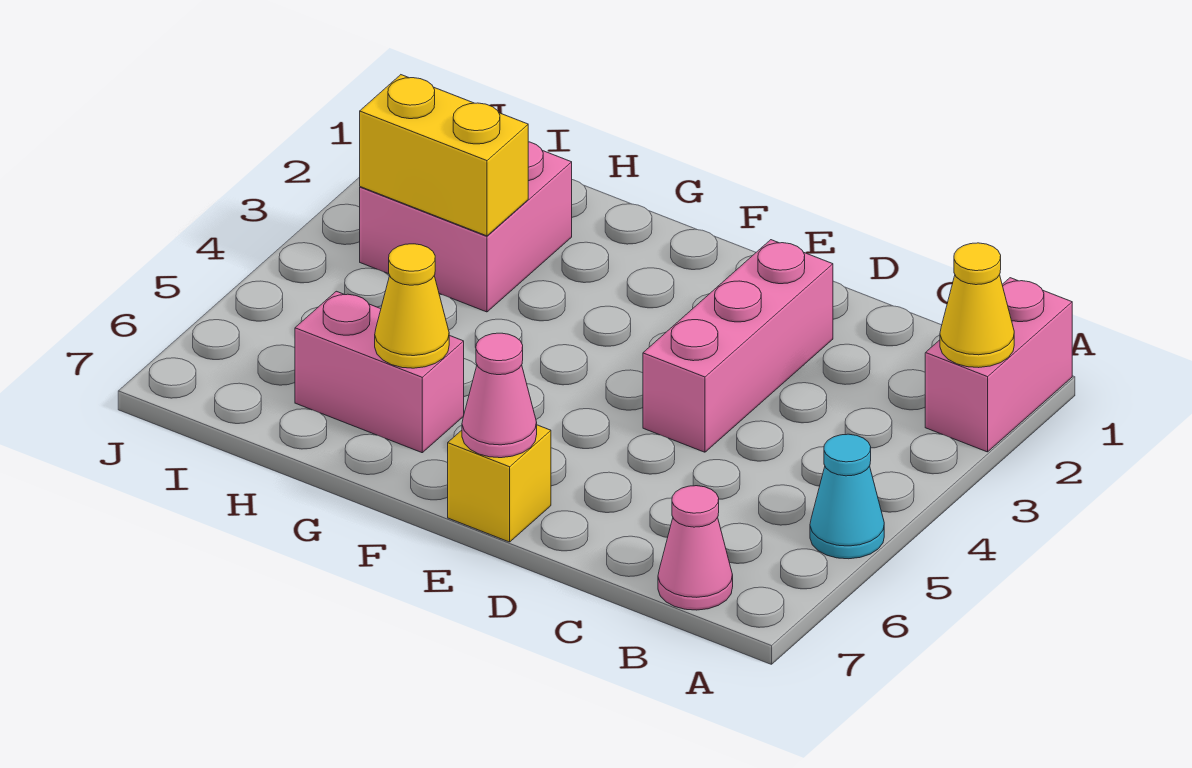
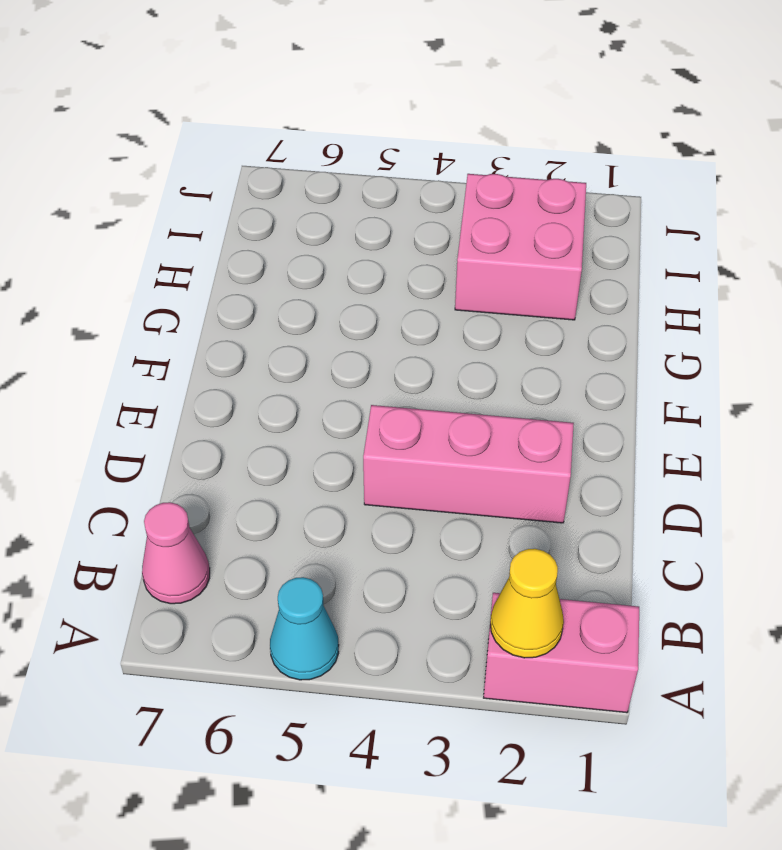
none -> yellow 1x1 brick [448,425,551,542]
none -> pink 1x2 brick [295,291,464,453]

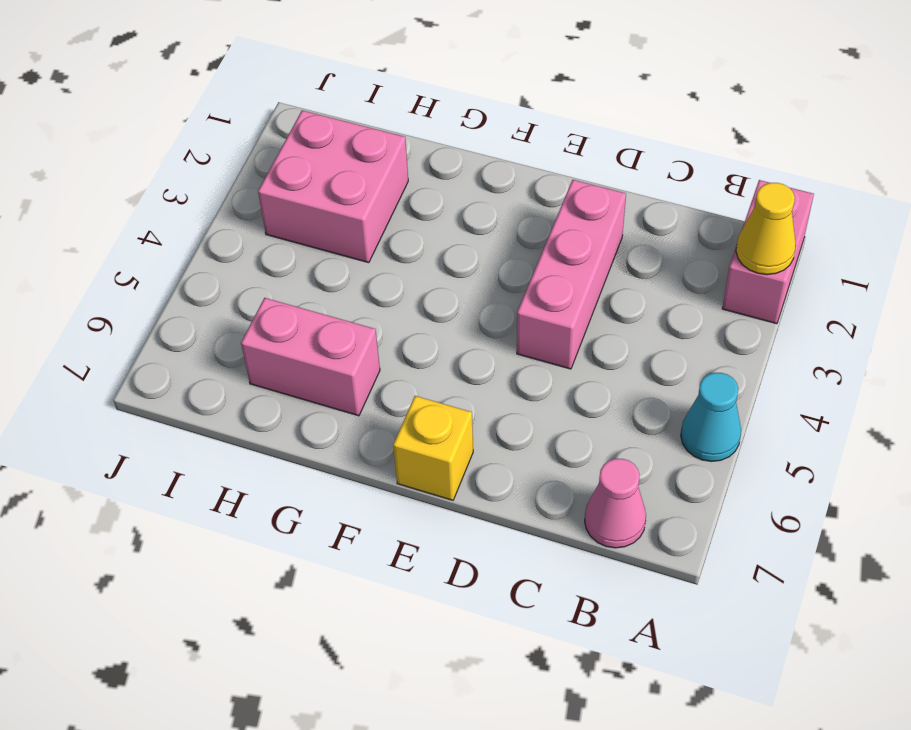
none -> pink 1x1 cone [462,333,537,458]
none -> yellow 1x1 cone [375,244,449,368]

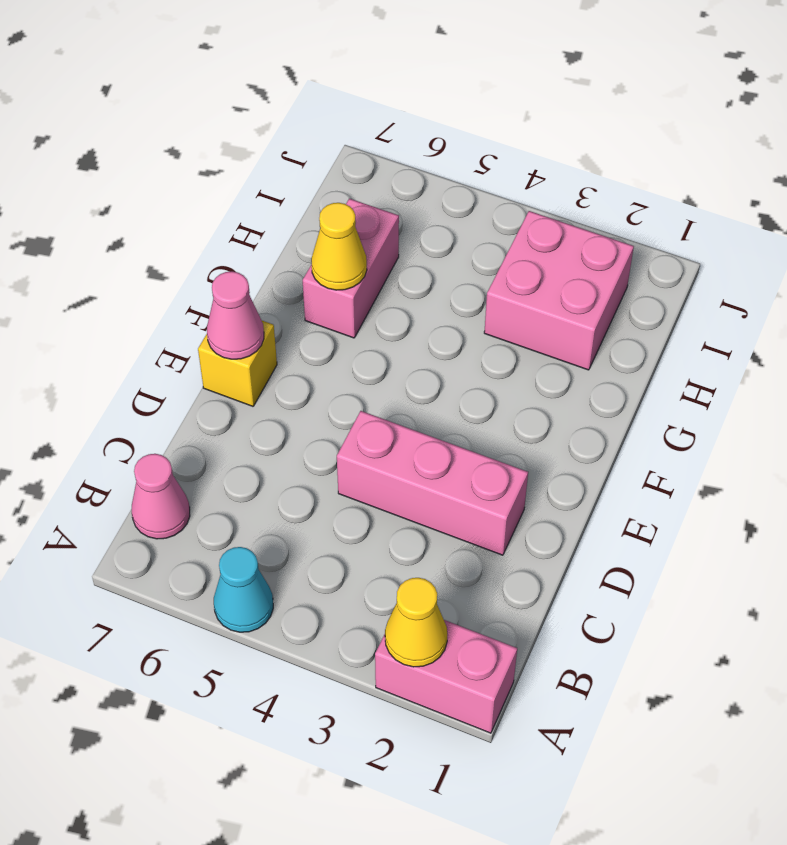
none -> yellow 1x2 brick [360,75,528,236]

